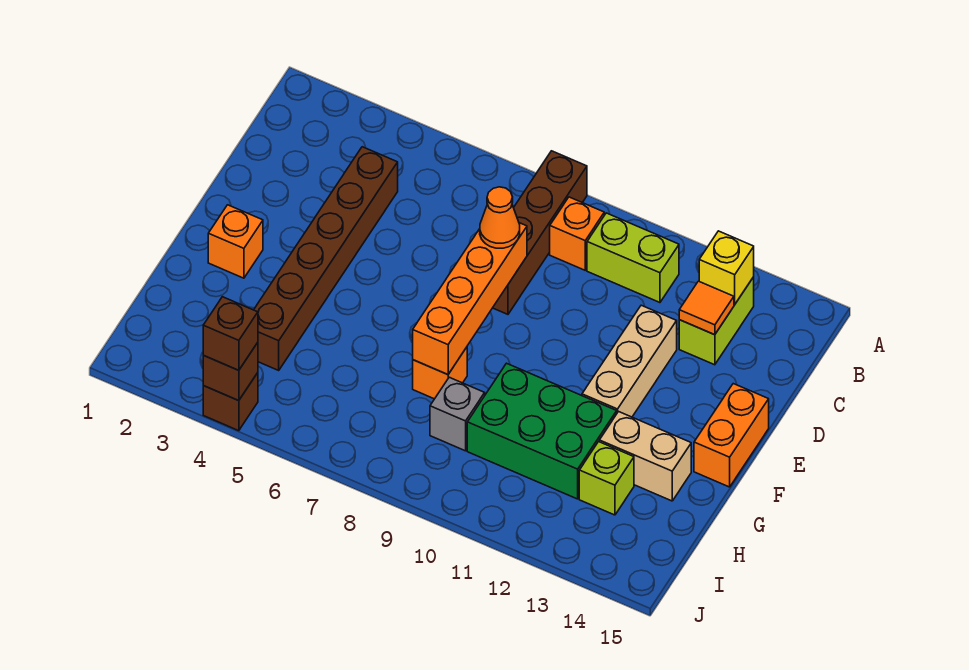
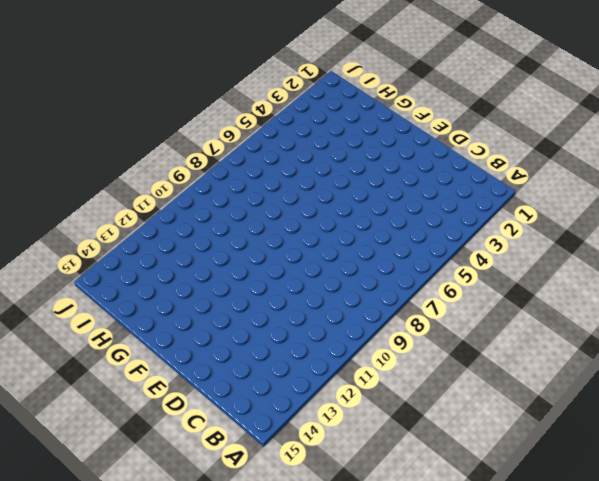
none -> brown 1x4 brick [493,151,587,314]
none -> orange 1x1 brick [550,197,604,270]
none -> lime 1x2 brick [587,213,679,303]

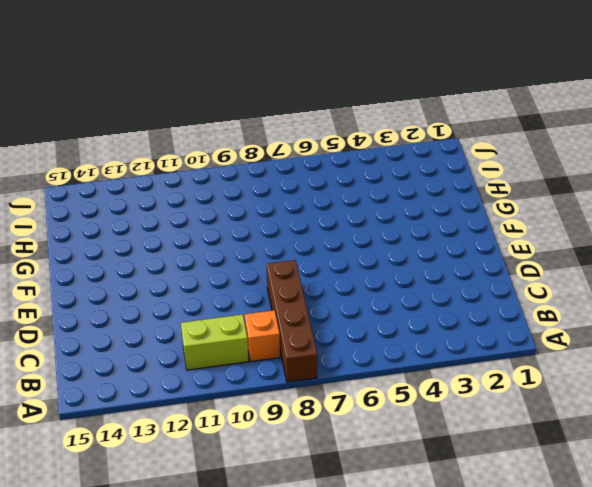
none -> lime 1x2 brick [679,277,754,365]
none -> brown 1x6 brick [254,147,398,370]
none -> tan 1x3 brick [582,305,677,417]

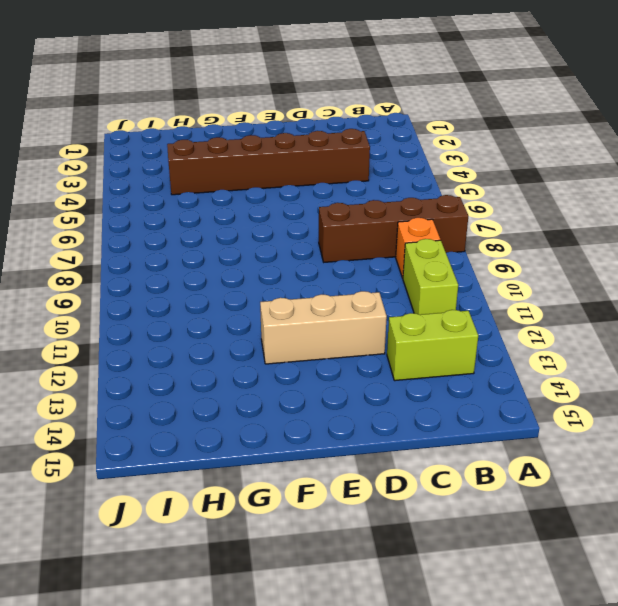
none -> orange 1x2 brick [694,384,769,487]
none -> orange 1x1 brick [208,205,263,278]
none -> orange 1x1 brick [413,347,467,399]

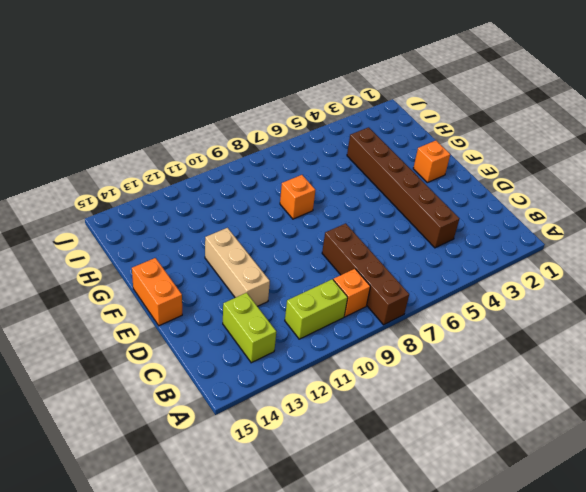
none -> green 2x3 brick [467,363,617,499]
none -> tan 1x2 brick [599,412,691,501]
none -> grey 1x1 brick [430,377,485,451]

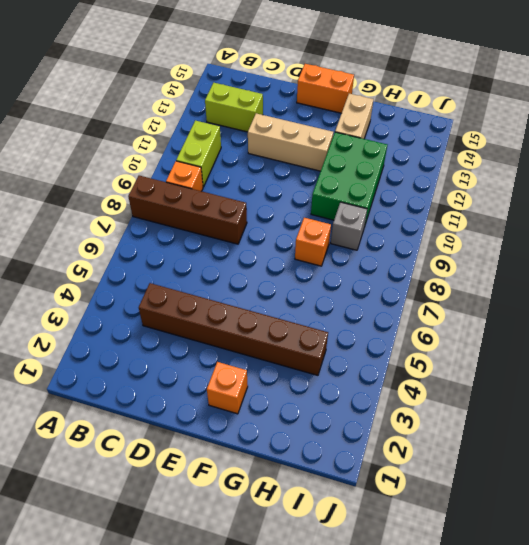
none -> lime 1x1 brick [579,442,634,515]
none -> brown 1x1 brick [203,373,258,431]
none -> yellow 1x1 brick [699,231,754,304]

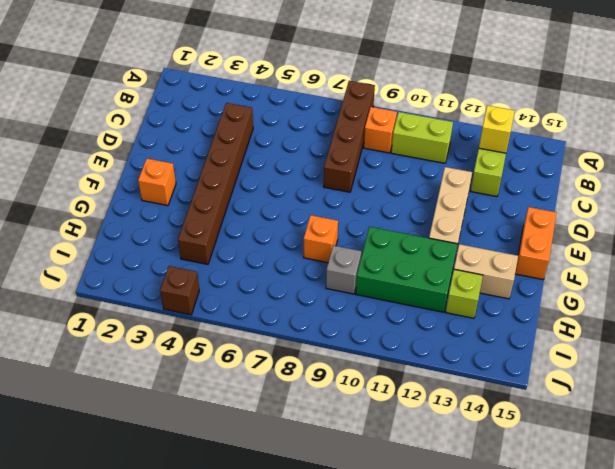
none -> orange 1x1 tile [679,281,734,335]
none -> orange 1x4 brick [413,223,527,375]
none -> brown 1x1 brick [203,342,258,401]

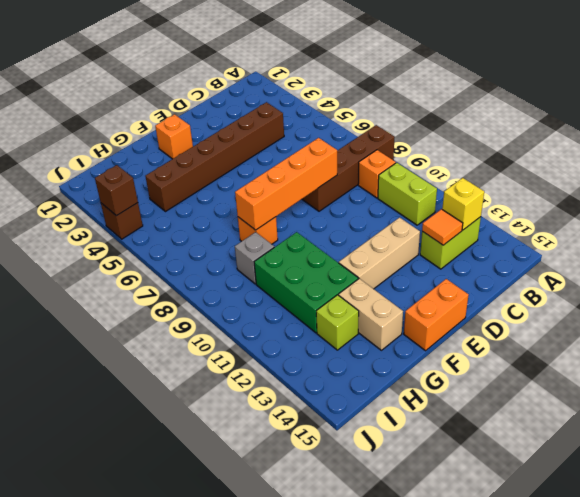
none -> orange 1x1 cone [480,187,520,248]
none -> brown 1x1 brick [203,297,258,370]

